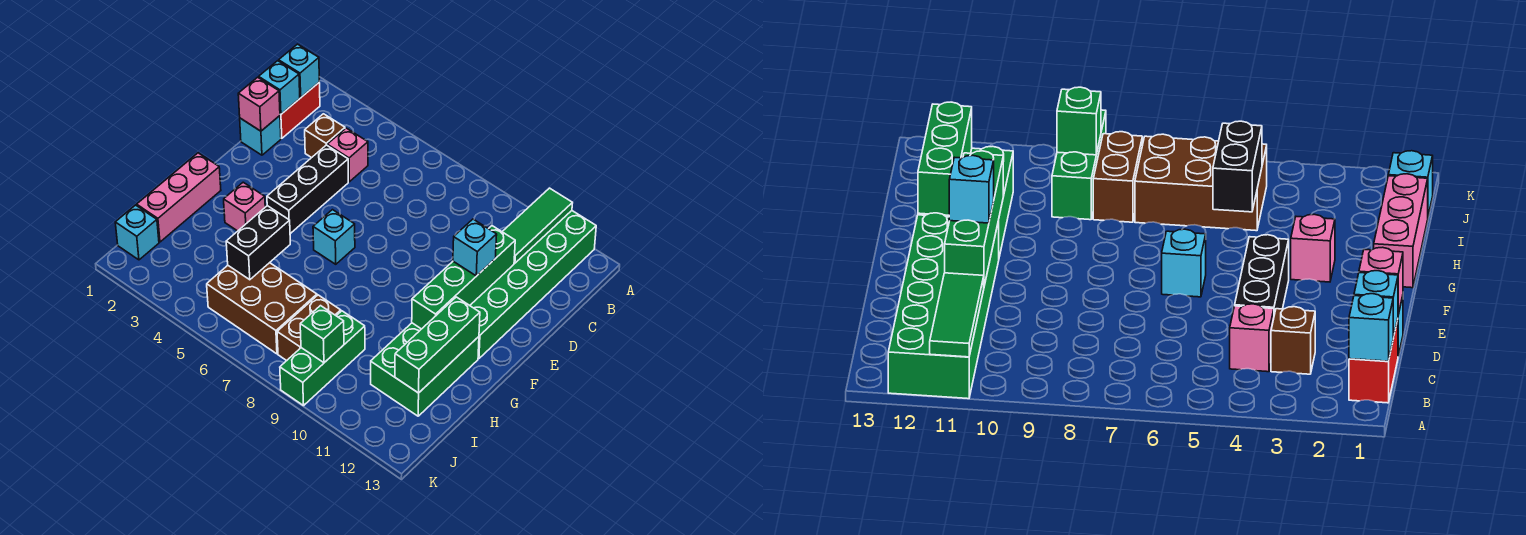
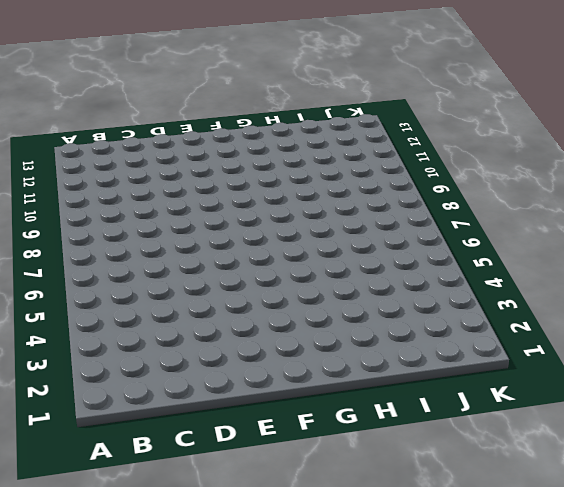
none -> green 2x6 brick [470,211,596,358]
none -> red 1x2 brick [280,83,320,138]
none -> brown 1x1 brick [305,114,345,158]

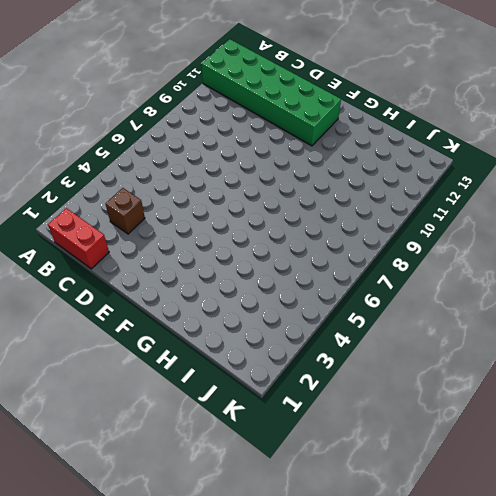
none -> pink 1x1 brick [327,128,368,182]
none -> cyan 1x1 brick [240,116,281,155]
none -> black 1x3 brick [267,145,348,234]

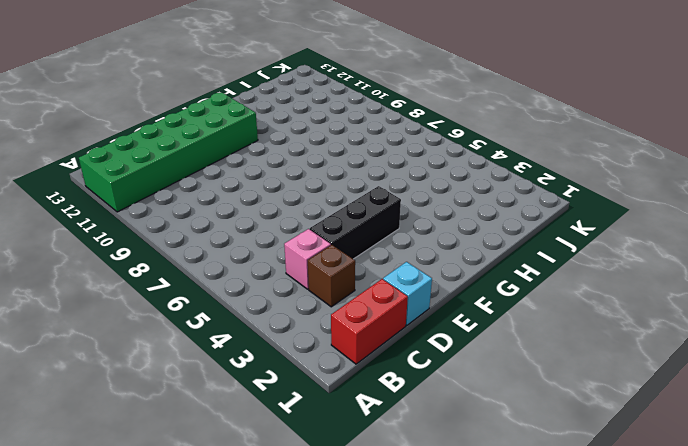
none -> cyan 1x1 brick [313,210,355,264]
none -> pink 1x3 brick [137,153,221,242]
none -> pink 1x1 brick [224,182,265,231]

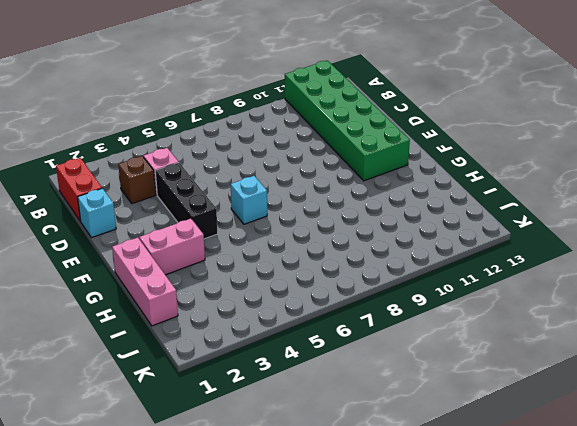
pink 1x2 brick [139,219,205,275] -> pink 1x1 brick [224,182,265,231]
none -> green 2x3 brick [371,323,479,416]
none -> brown 2x3 brick [207,263,317,354]
none -> brown 1x2 brick [277,295,341,361]

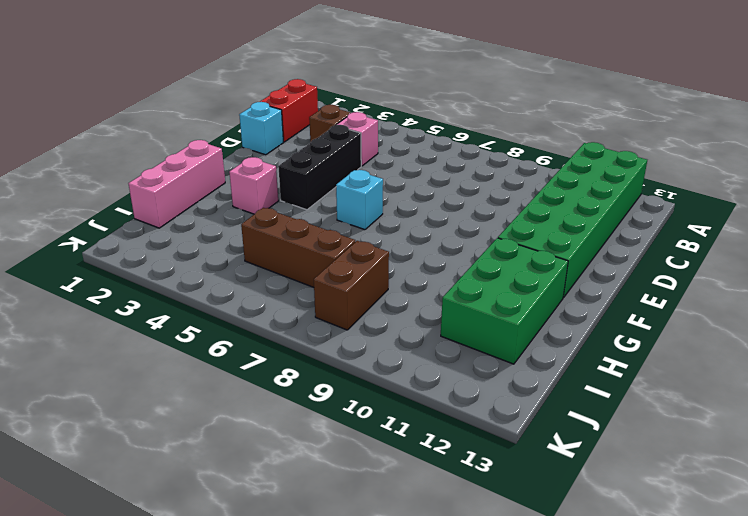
brown 1x3 brick [241,208,355,287] -> brown 2x3 brick [207,263,317,354]
none -> green 1x3 brick [280,311,365,406]
none -> cyan 1x1 brick [115,205,159,260]
none -> green 1x3 tile [502,188,572,263]

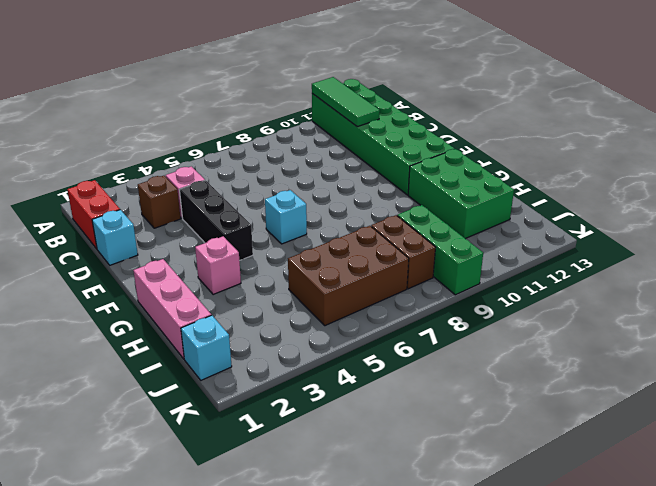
none -> cyan 1x1 brick [279,44,319,97]
none -> cyan 1x1 brick [259,61,300,114]
none -> pink 1x1 brick [238,77,280,131]

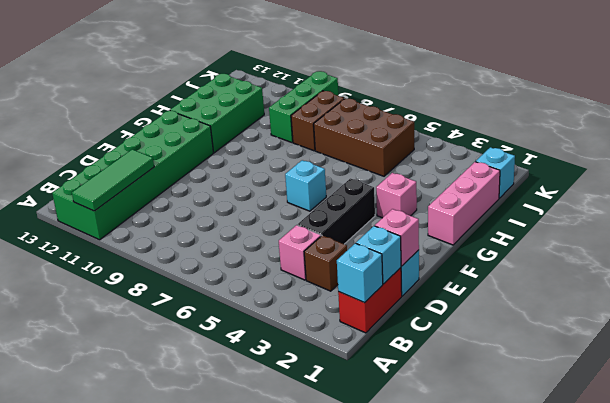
none -> green 1x4 brick [412,226,515,329]
none -> green 1x3 brick [395,297,480,393]
none -> black 1x2 brick [226,206,290,280]

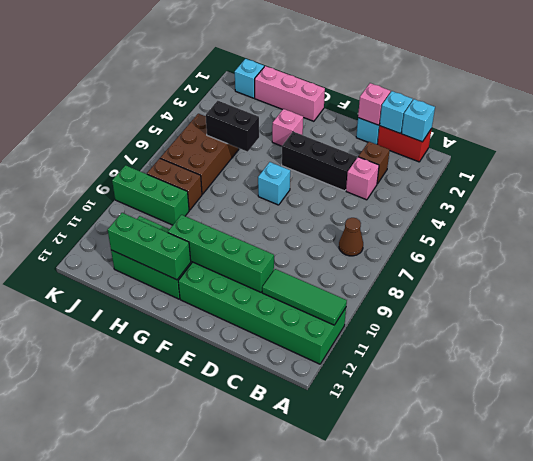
brown 1x1 cone [339,218,363,256] -> none
none -> green 1x1 brick [300,306,344,363]
none -> cyan 1x1 brick [453,219,497,276]

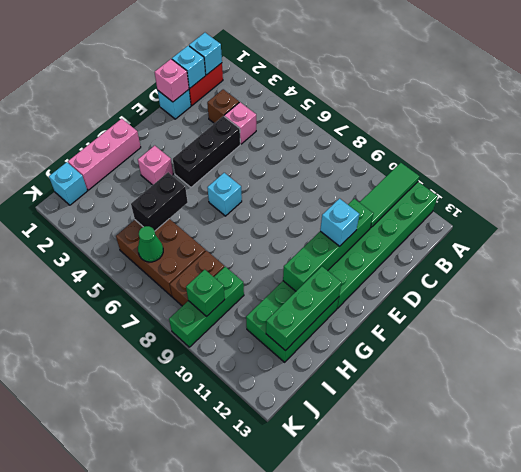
green 1x1 cone [138,226,163,262] -> none

